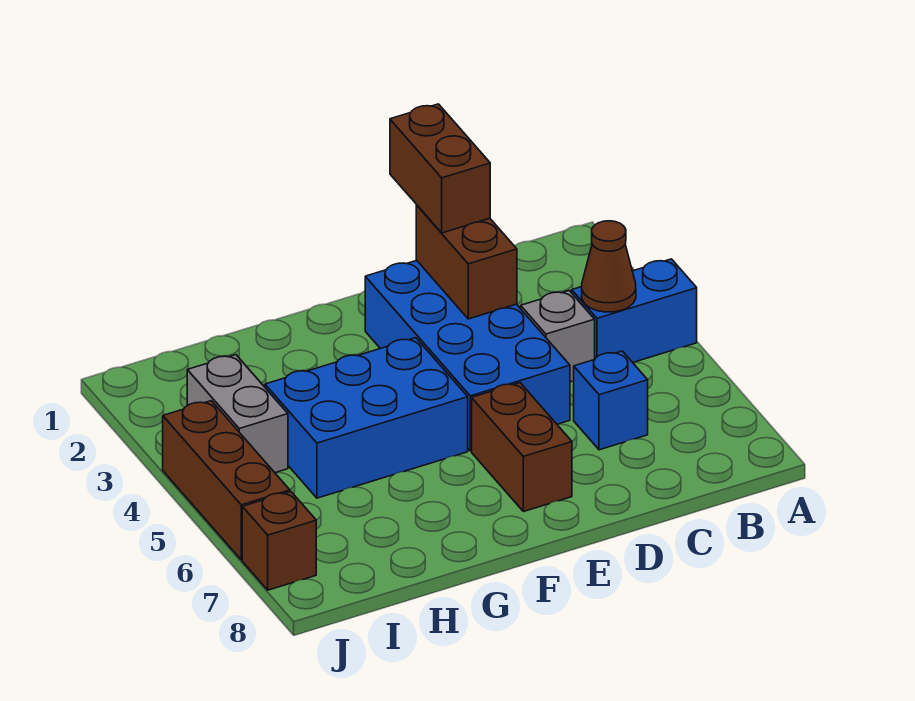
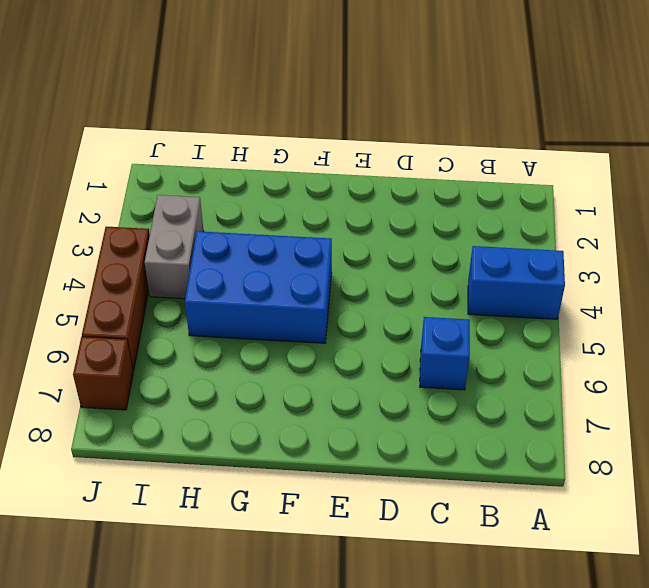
none -> grey 1x1 brick [521,291,595,382]
none -> blue 2x4 brick [365,260,570,451]
none -> brown 1x2 brick [472,383,572,512]

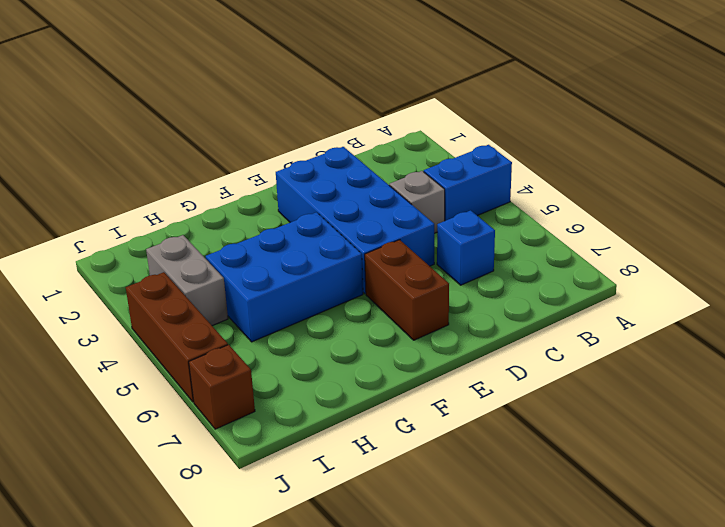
none -> brown 1x1 cone [582,221,636,312]
none -> brown 1x2 brick [416,205,517,319]
none -> brown 1x2 brick [390,104,490,233]

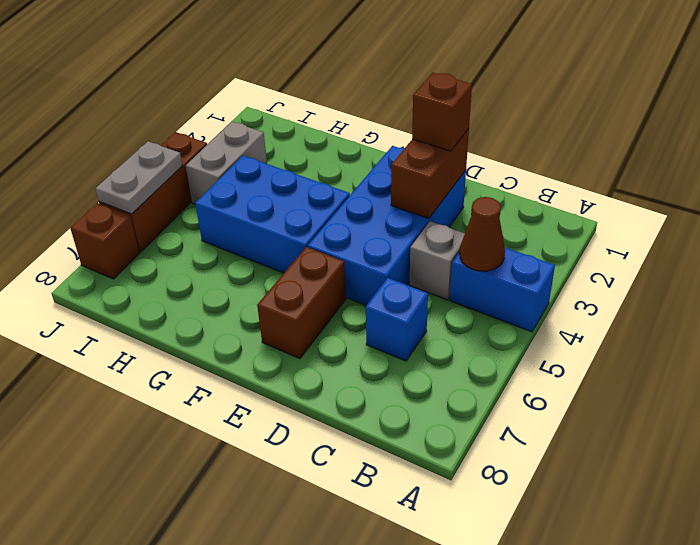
brown 1x1 brick [412,73,472,151] -> brown 1x2 brick [390,104,490,233]
grey 1x2 plate [95,141,183,214] -> none

